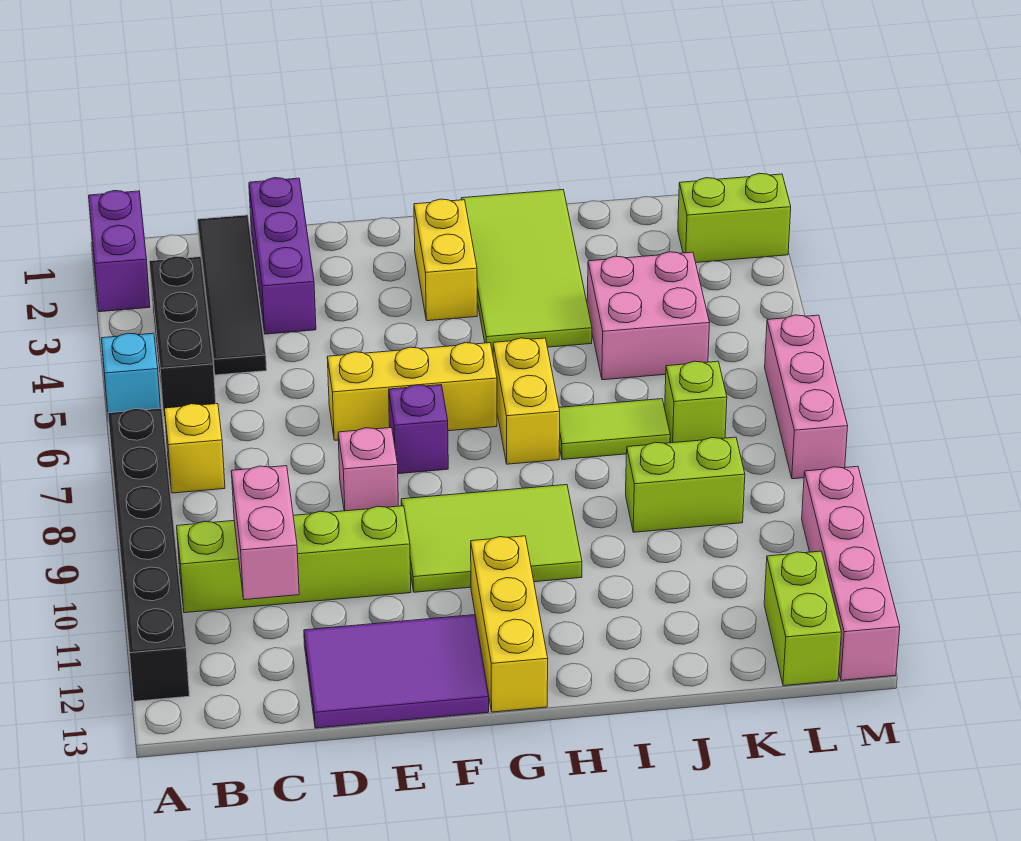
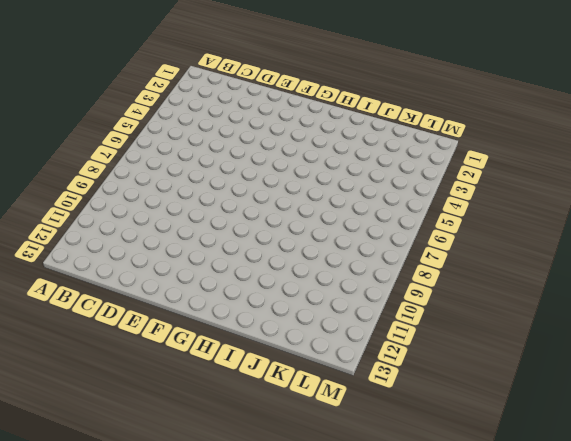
none -> purple 1x2 brick [89,191,150,312]
none -> cyan 1x1 brick [101,333,160,421]
none -> black 1x6 brick [108,408,189,701]

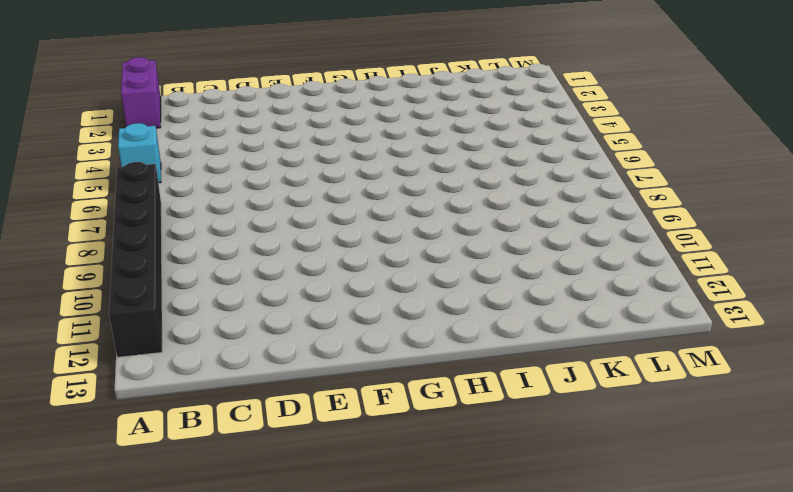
none -> black 1x3 brick [149,256,216,417]
none -> yellow 1x1 brick [164,404,225,493]
none -> lime 1x4 brick [177,506,411,613]

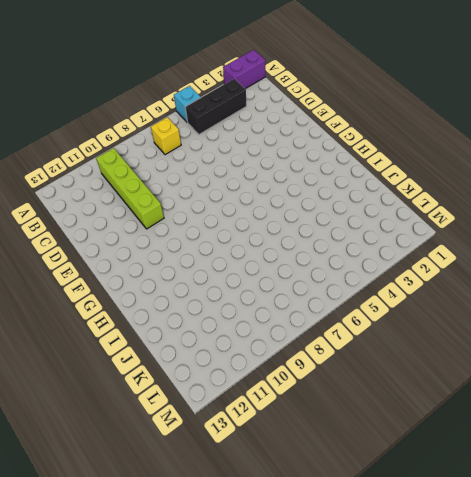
none -> black 1x6 brick [108,408,189,701]
none -> black 1x4 tile [198,215,267,375]
none -> purple 1x3 brick [249,178,316,334]

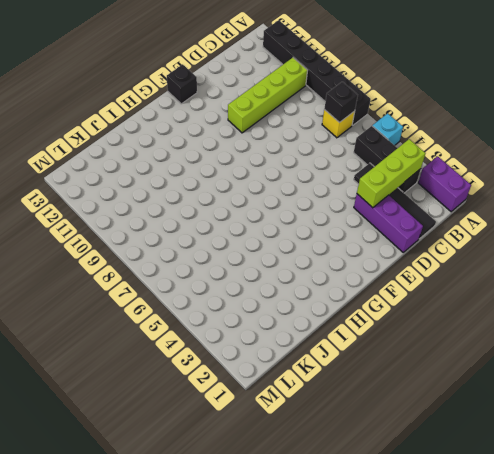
lime 1x3 brick [357,139,425,208] -> none
black 1x1 brick [324,82,358,123] -> none
black 1x1 brick [167,64,197,104] -> purple 2x3 tile [304,615,489,728]
none -> yellow 1x3 brick [327,343,497,440]
none -> pink 1x1 brick [338,428,398,511]
none -> purple 1x1 brick [389,385,448,474]

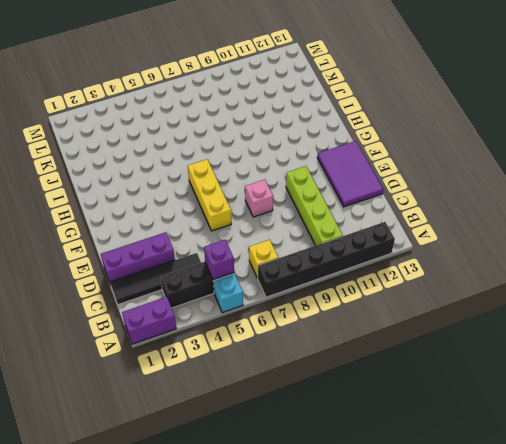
purple 1x1 brick [204,240,234,280] -> purple 1x1 brick moved to [389,385,448,474]
none -> lime 2x3 tile [401,485,582,592]
none -> yellow 1x2 brick [414,199,477,321]
none -> yellow 1x3 brick [471,536,548,712]

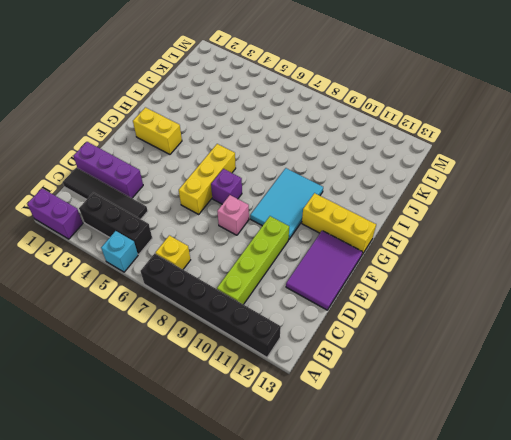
cyan 2x3 tile [250,168,323,240] -> lime 2x3 tile [401,485,582,592]
none -> lime 2x4 tile [461,190,592,352]
none -> yellow 1x2 brick [493,338,560,464]
none -> lime 1x2 tile [559,399,670,460]

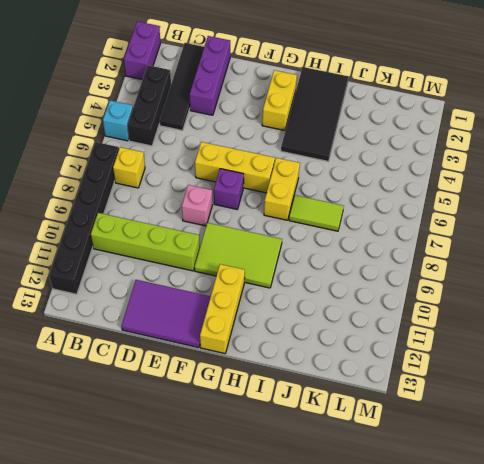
black 2x4 tile [281,67,349,161] -> lime 2x4 tile [461,190,592,352]
none -> pink 2x2 brick [587,252,709,380]
none -> lime 1x2 brick [626,437,745,532]
none -> lime 1x1 brick [665,361,727,443]

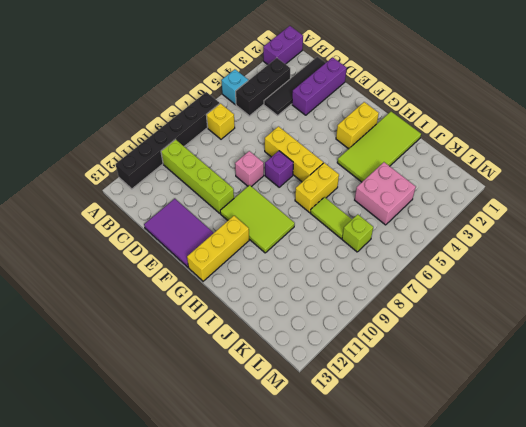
none -> lime 1x2 brick [626,437,745,532]
none -> lime 1x2 brick [678,173,791,262]
none -> lime 1x2 brick [764,551,841,686]

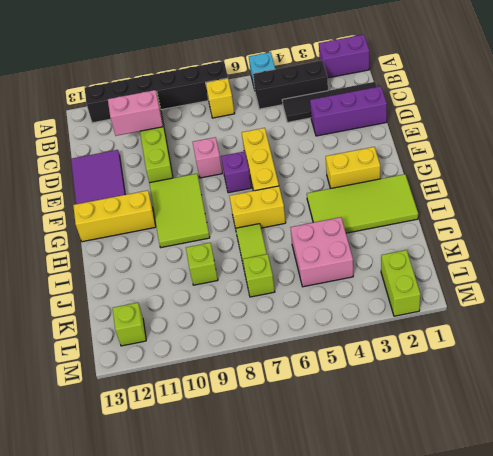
lime 1x1 brick [186,243,218,285] -> lime 1x2 brick [626,437,745,532]
lime 1x1 brick [112,303,146,346] -> lime 1x2 brick [764,551,841,686]
none -> pink 1x3 brick [765,315,848,479]
none -> pink 1x4 brick [802,466,900,680]

